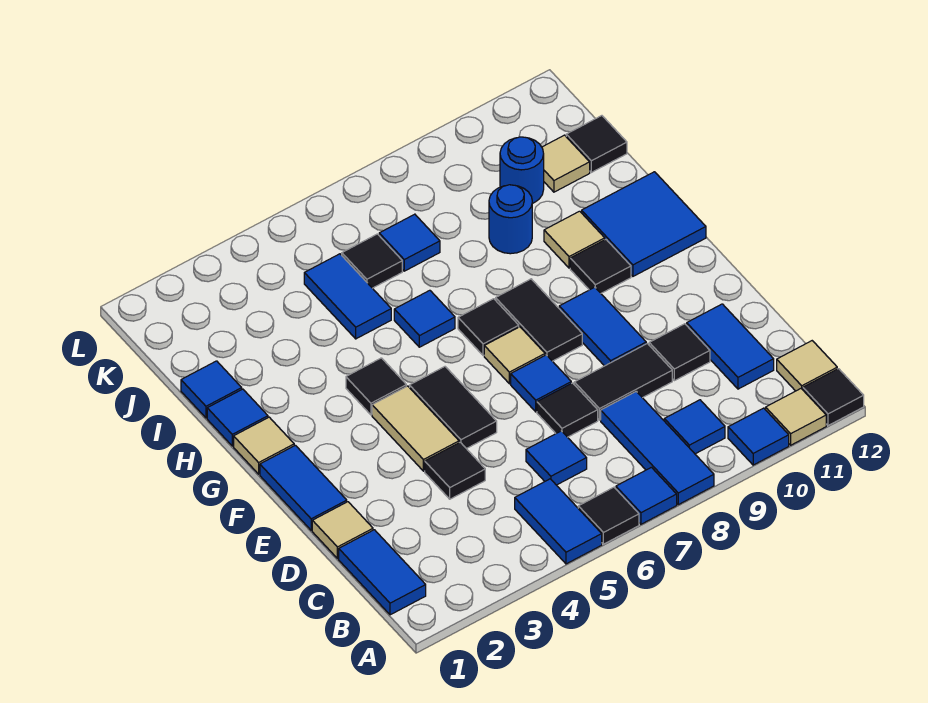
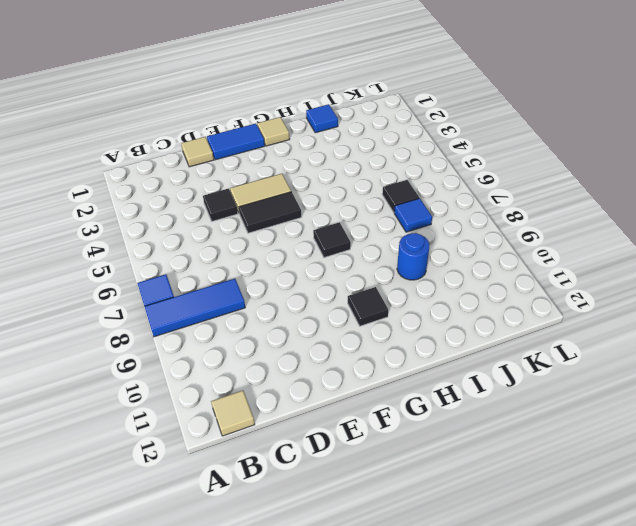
none -> blue 1x2 tile [515,479,602,564]
none -> black 1x1 tile [578,487,639,544]
none -> blue 1x1 tile [728,408,789,465]
none -> tan 1x1 tile [766,389,826,445]

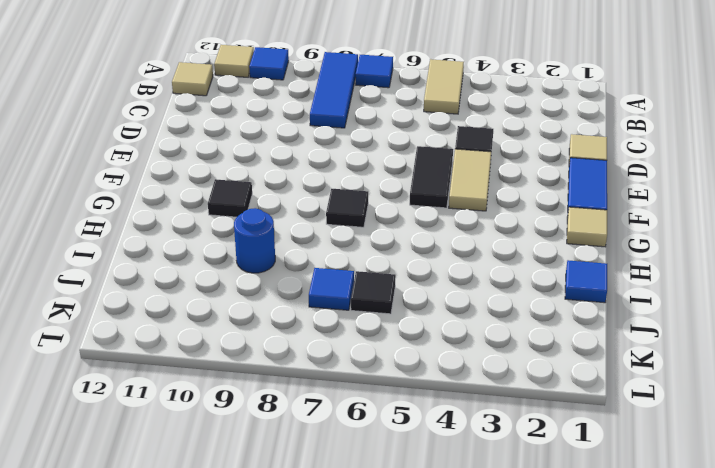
tan 1x2 tile [424,59,464,114] -> blue 1x2 tile [515,479,602,564]
none -> black 1x1 tile [578,487,639,544]
none -> black 1x1 tile [803,369,864,426]
none -> blue 1x2 tile [339,530,426,615]
none -> blue 1x1 tile [664,400,725,454]

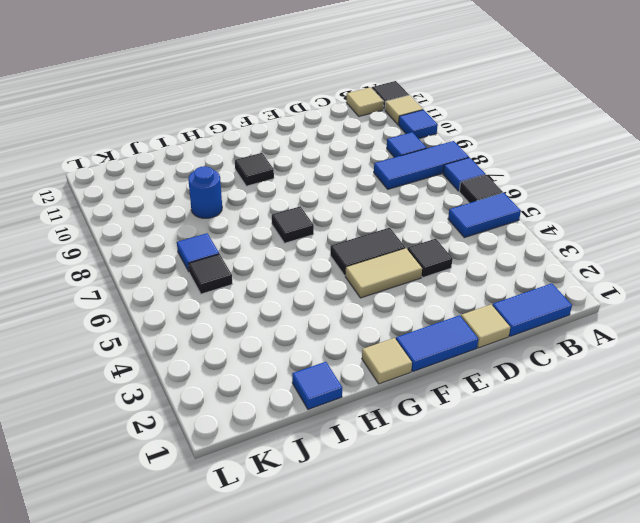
none -> blue 1x1 tile [526,431,587,485]
none -> blue 1x2 tile [687,304,774,389]
none -> black 1x1 tile [537,383,598,437]
none -> black 1x2 tile [574,344,672,420]

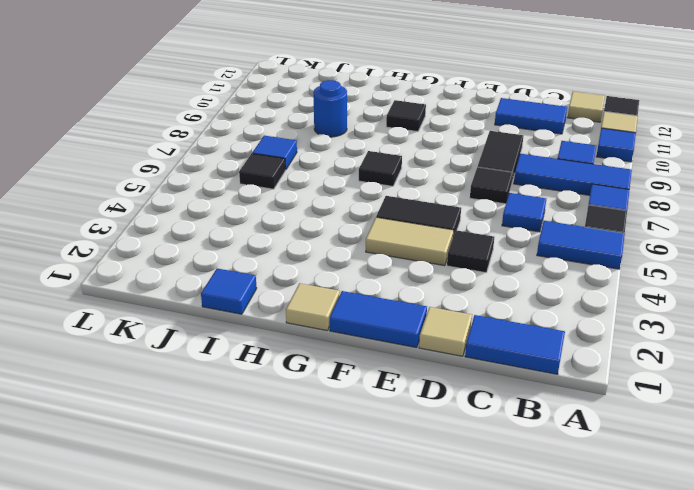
none -> black 1x1 tile [649,324,710,381]
none -> blue 1x1 tile [511,355,571,412]
none -> blue 1x2 tile [559,287,646,366]
none -> tan 1x1 tile [484,327,545,384]

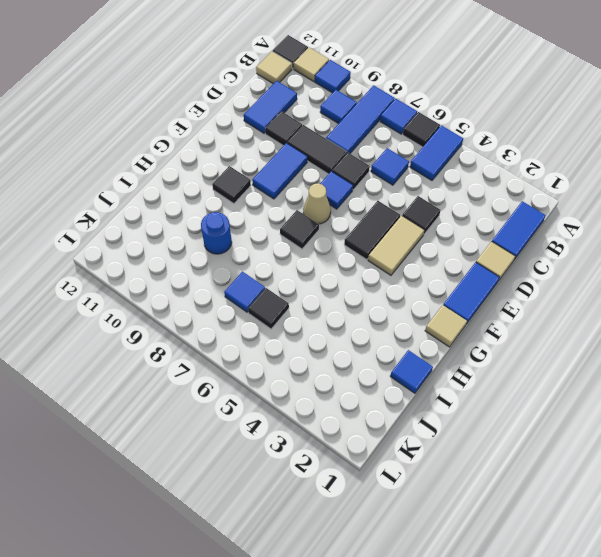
tan 1x1 cone [303,183,331,224] -> tan 1x1 tile [484,327,545,384]
none -> black 1x2 tile [496,279,582,361]
none -> black 1x1 tile [346,358,406,415]
none -> blue 2x2 tile [582,172,706,276]
none -> blue 1x1 tile [207,389,268,446]

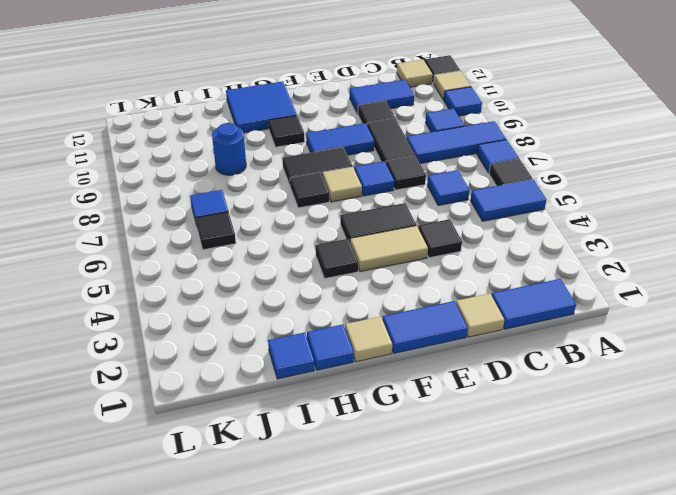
none -> blue 1x1 tile [394,290,455,347]
none -> tan 1x1 tile [544,211,605,268]
none -> blue 1x2 tile [304,254,391,339]
none -> blue 1x1 round brick [500,137,544,203]

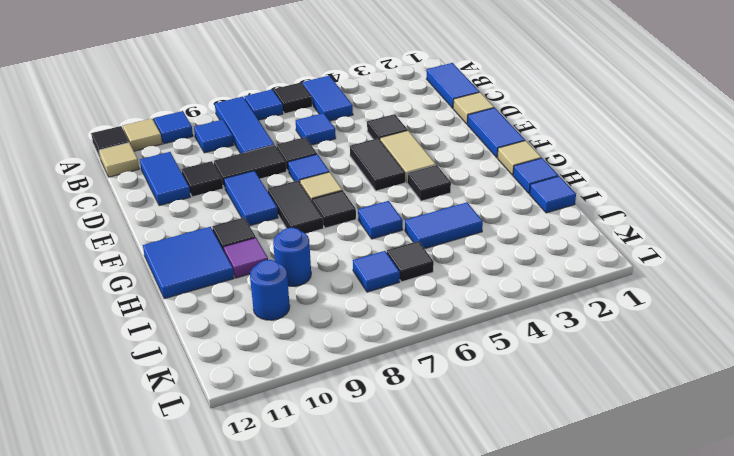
purple 1x1 tile [224,238,268,278] -> tan 1x1 tile [544,211,605,268]
blue 1x2 tile [405,202,483,249] -> blue 1x2 tile turned to [304,254,391,339]
none -> tan 1x1 tile [542,135,590,192]
none -> black 1x1 tile [566,116,627,172]

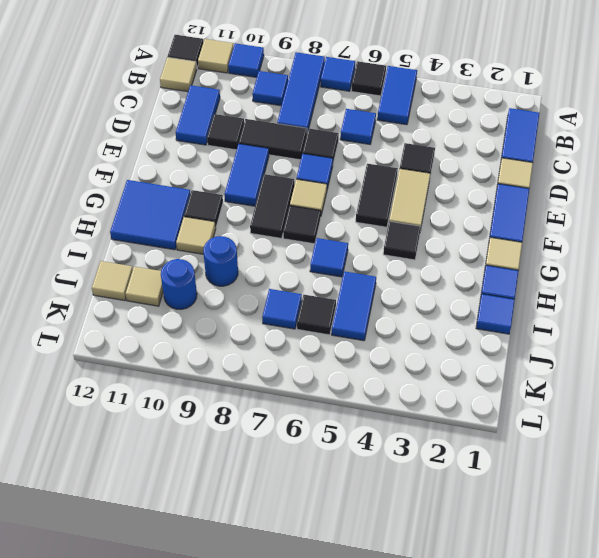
tan 1x1 tile [92,261,133,301] -> black 1x1 tile [566,116,627,172]

